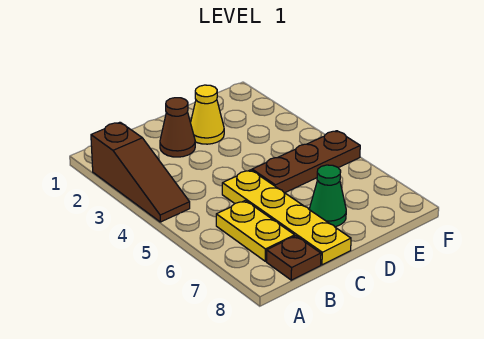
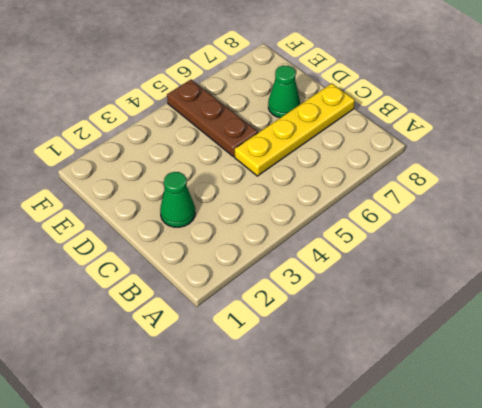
green 1x1 cone [160,172,195,227] -> brown 1x1 cone [160,98,195,157]
none -> brown 1x3 slope [91,122,190,222]
none -> yellow 1x2 plate [216,200,295,261]

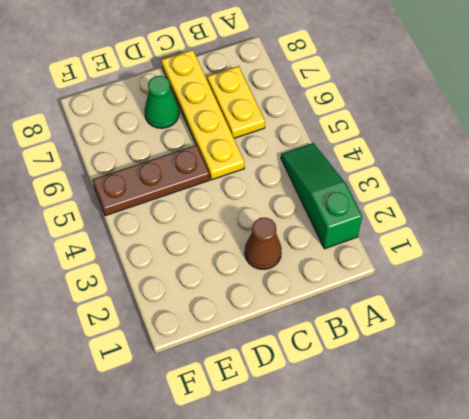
green 1x3 slope [281,143,362,249] -> brown 1x3 slope [91,122,190,222]
none -> brown 1x1 plate [267,236,321,280]
none -> yellow 1x1 cone [191,85,224,144]

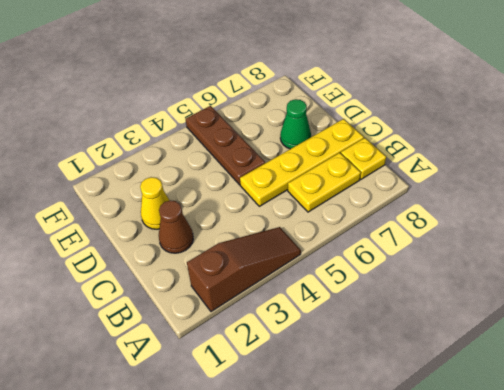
yellow 1x1 plate [341,138,386,179] -> brown 1x1 plate [267,236,321,280]

